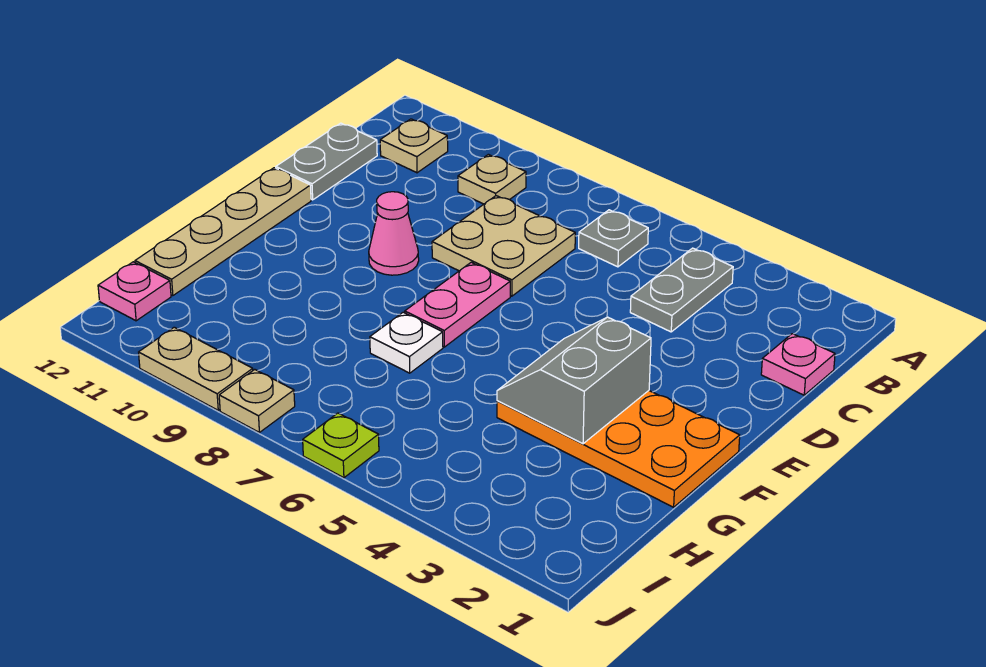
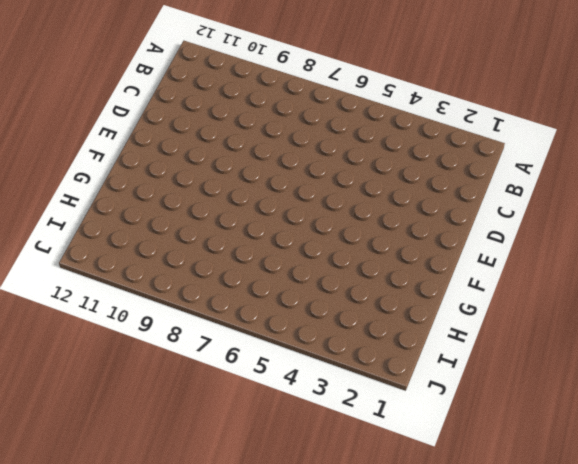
none -> grey 1x2 plate [630,248,733,332]
none -> grey 1x1 plate [579,210,648,267]
none -> tan 1x1 plate [458,154,526,204]

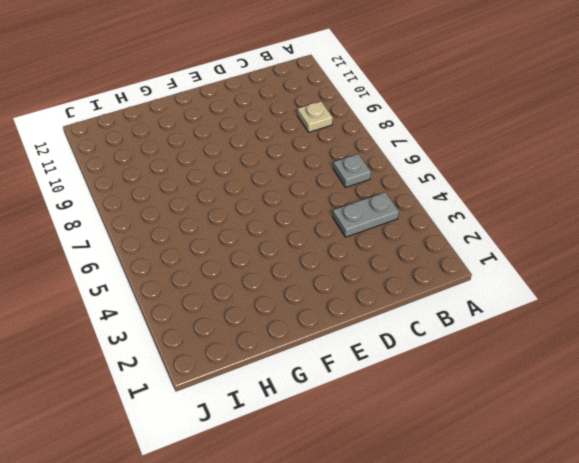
none -> tan 1x1 plate [380,119,448,173]
none -> pink 1x1 plate [761,334,835,395]
none -> tan 2x2 plate [432,196,575,296]

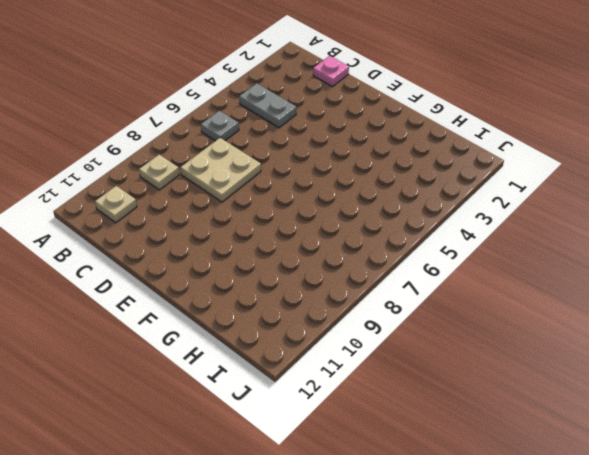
none -> grey 1x2 plate [276,123,377,200]
none -> pink 1x2 plate [405,262,510,347]
none -> pink 1x1 cone [369,192,419,275]

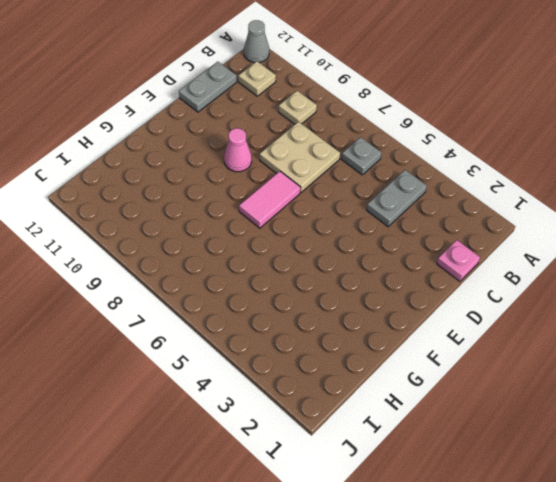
grey 1x1 cone [244,20,269,63] -> none
pink 1x2 tile [239,171,300,228] -> pink 1x2 plate [405,262,510,347]
none -> tan 1x4 plate [135,168,311,296]
none -> orange 2x4 plate [497,391,740,507]
none -> white 1x1 plate [370,312,443,373]

